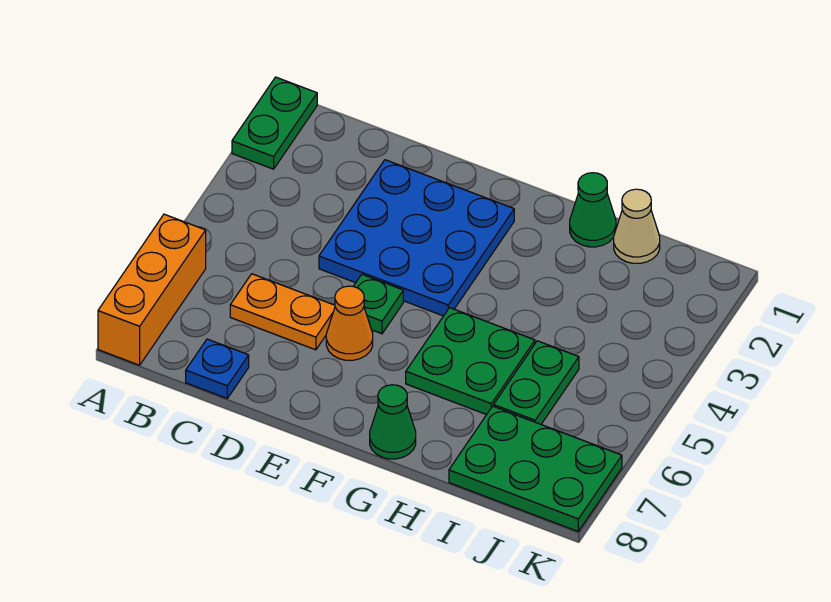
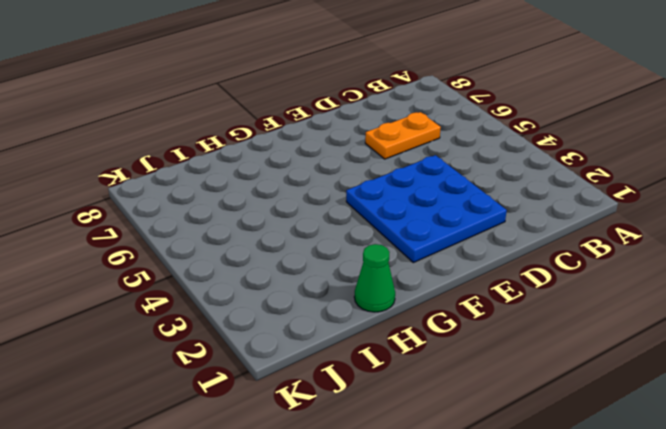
none -> green 1x2 plate [232,77,317,169]
none -> orange 1x3 brick [98,214,206,365]
none -> blue 1x1 plate [186,339,249,398]

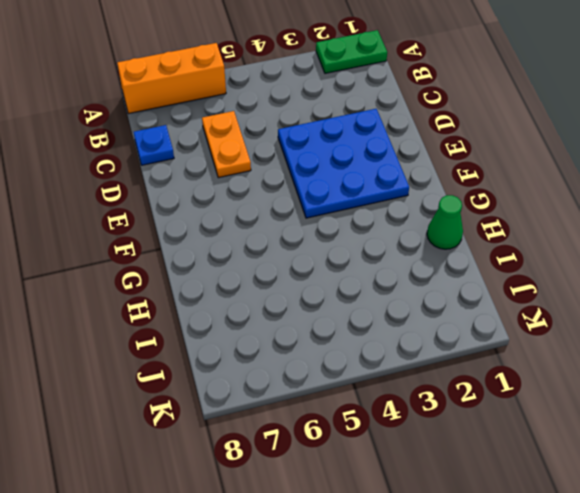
none -> green 1x1 plate [353,275,403,334]
none -> orange 1x1 cone [326,286,373,360]
none -> green 2x2 plate [406,308,535,415]

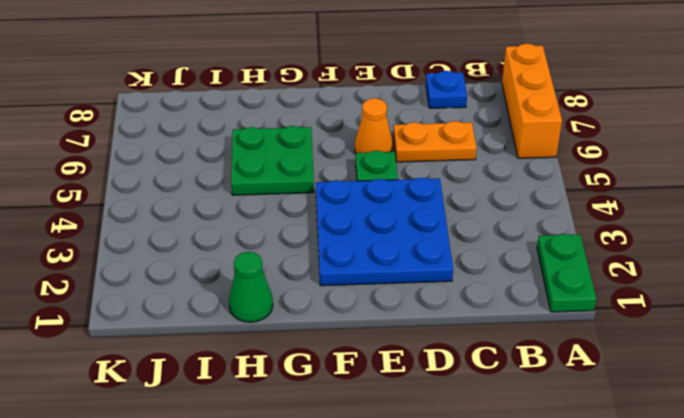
none -> green 1x1 cone [370,385,416,459]
none -> tan 1x1 cone [614,189,660,263]
none -> green 1x2 plate [494,341,579,424]

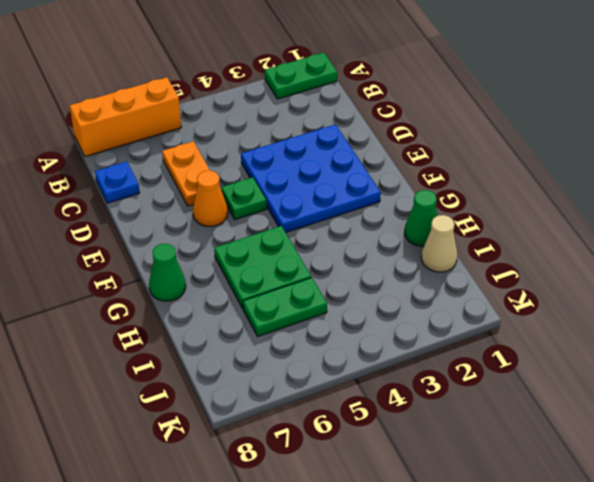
none -> green 2x3 plate [449,406,622,531]

